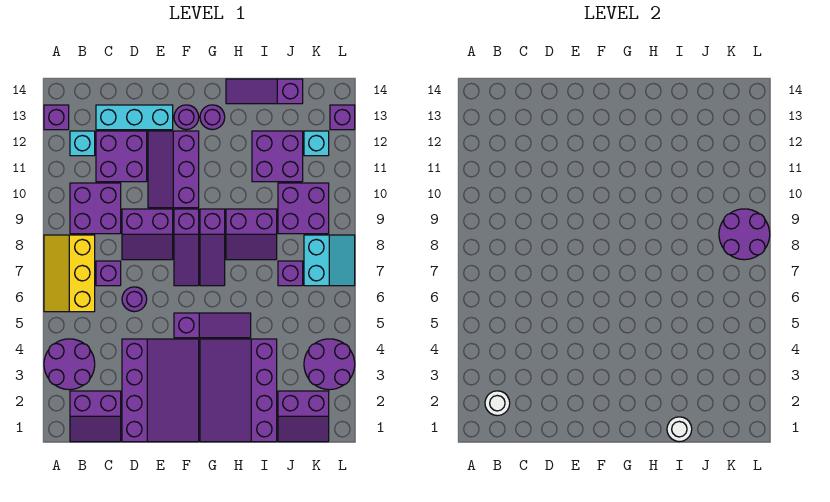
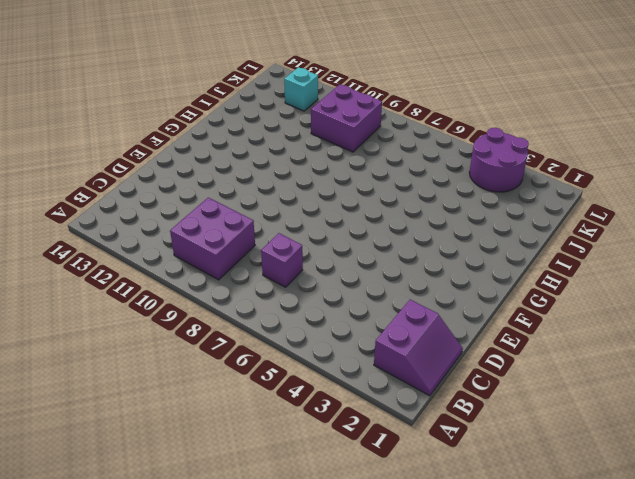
none -> purple 2x2 round brick [44,339,95,390]
none -> yellow 2x3 slope [44,235,95,312]
none -> purple 1x1 brick [44,105,69,130]
none -> cyan 1x1 brick [70,131,95,156]

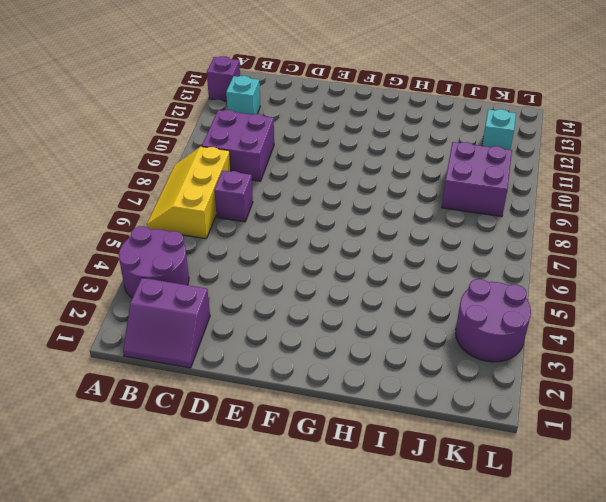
none -> purple 2x2 brick [96,131,147,182]
none -> cyan 1x3 brick [96,105,173,130]
none -> purple 3x4 slope [122,339,199,442]
none -> purple 1x1 round brick [122,287,147,312]

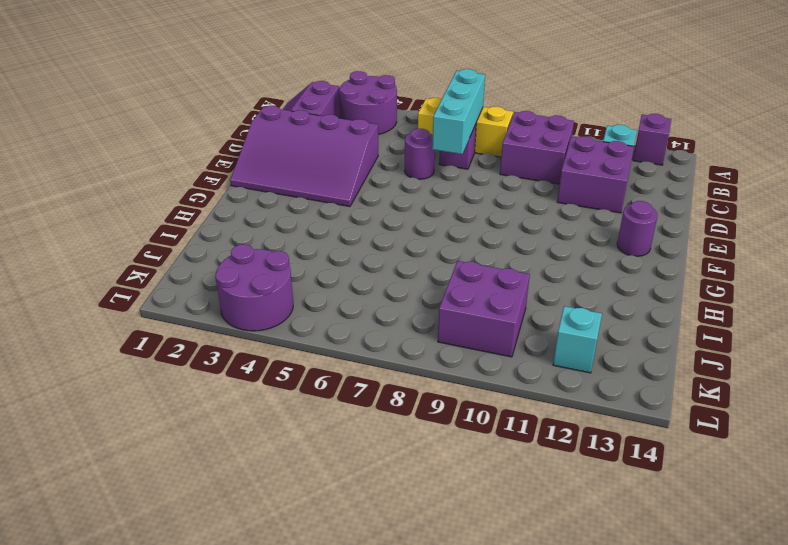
cyan 1x3 brick [432,69,485,154] -> cyan 1x3 brick moved to [96,105,173,130]
none -> purple 2x2 slope [122,209,173,260]
none -> purple 2x3 slope [148,131,199,208]
none -> purple 1x3 slope [174,313,251,338]
none -> purple 1x3 slope [174,209,199,286]

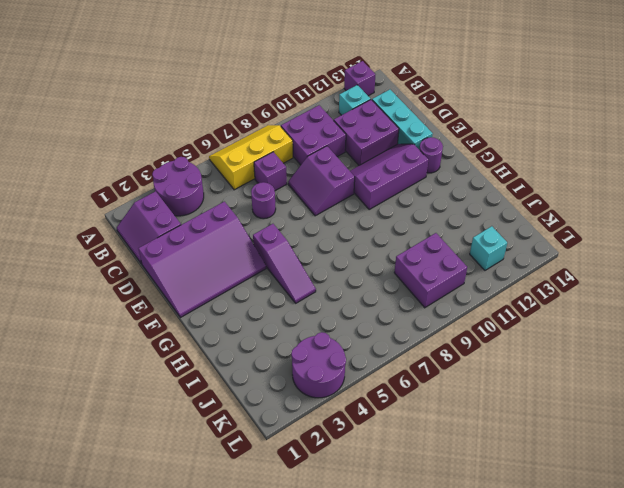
none -> purple 1x3 slope [174,209,199,286]
none -> purple 3x4 slope [200,339,277,442]
none -> purple 1x3 slope [200,209,225,286]
none -> purple 1x1 round brick [200,105,225,130]

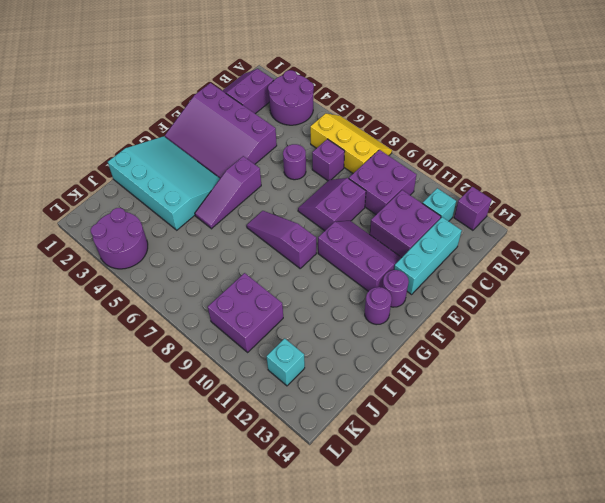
cyan 3x4 slope [108,136,220,230] -> purple 3x4 slope [200,339,277,442]
none -> purple 1x3 slope [174,209,199,286]
none -> purple 2x2 slope [226,209,277,260]
none -> purple 1x3 slope [226,79,303,104]
none -> purple 2x2 brick [252,131,303,182]

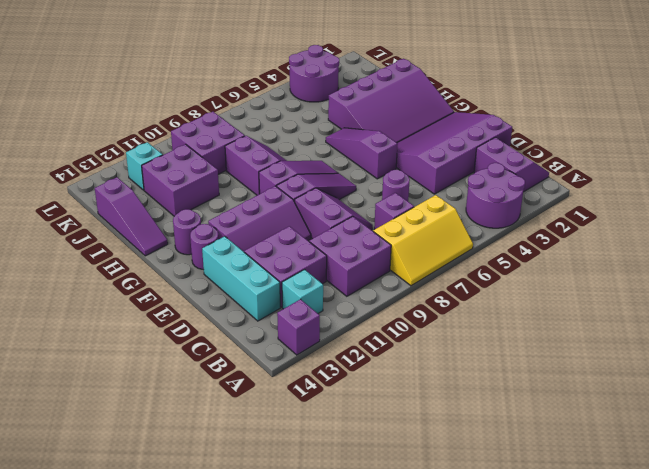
none -> purple 2x2 slope [278,391,329,442]
none -> purple 1x1 brick [278,261,303,286]
none -> cyan 2x2 slope [304,235,355,286]
none -> purple 1x1 brick [330,105,355,130]

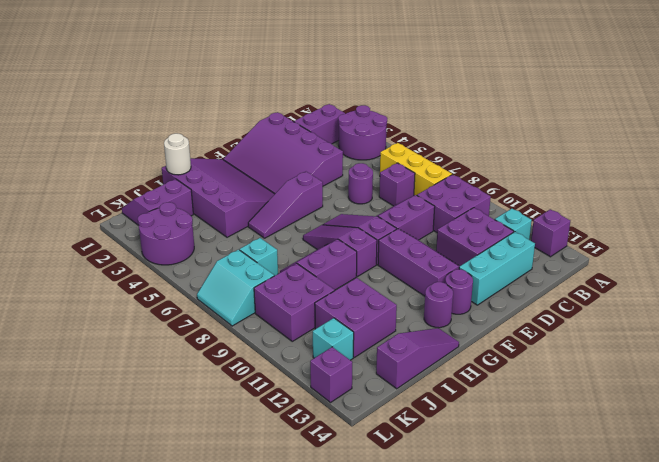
cyan 1x1 brick [240,238,278,276] -> purple 1x1 brick [278,261,303,286]
none -> white 1x1 round brick [485,391,510,416]
none -> purple 2x2 round brick [719,209,770,260]

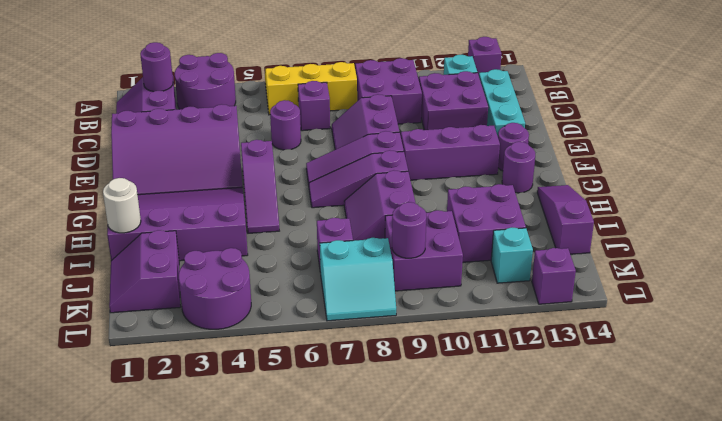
purple 1x1 round brick [140,42,173,92] -> white 1x1 round brick [485,391,510,416]
purple 1x1 round brick [392,202,426,258] -> purple 2x2 round brick [719,209,770,260]

